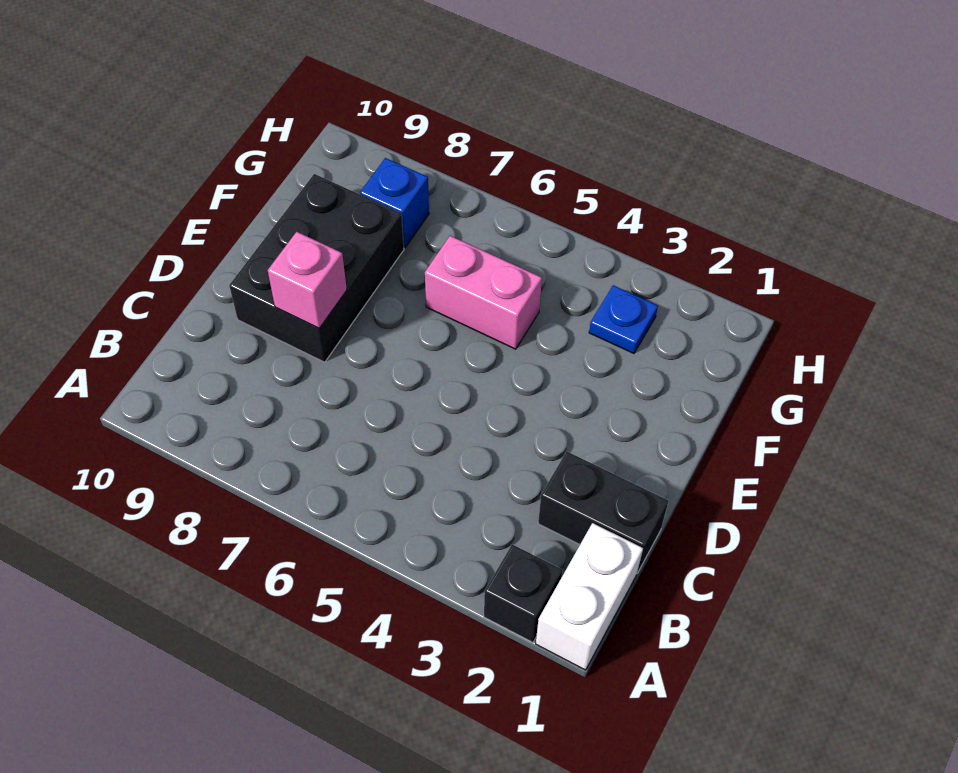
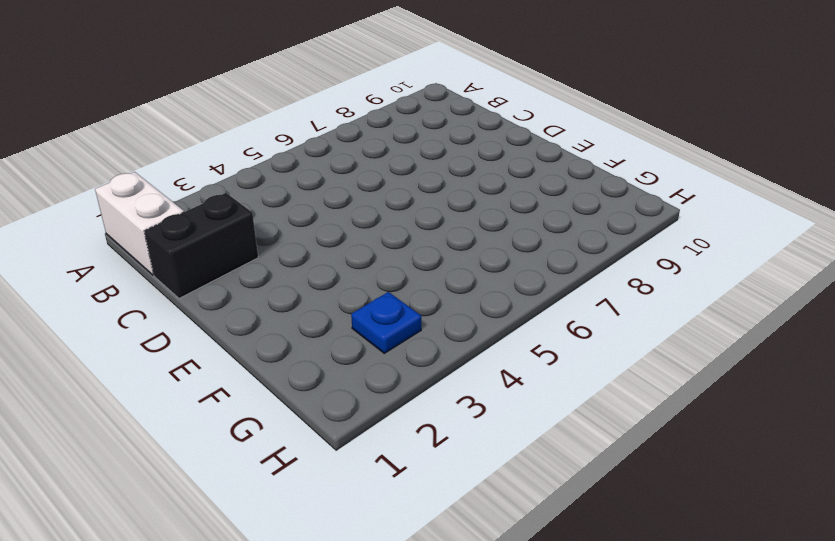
none -> black 1x1 brick [484,544,563,643]
none -> black 2x3 brick [229,174,404,362]

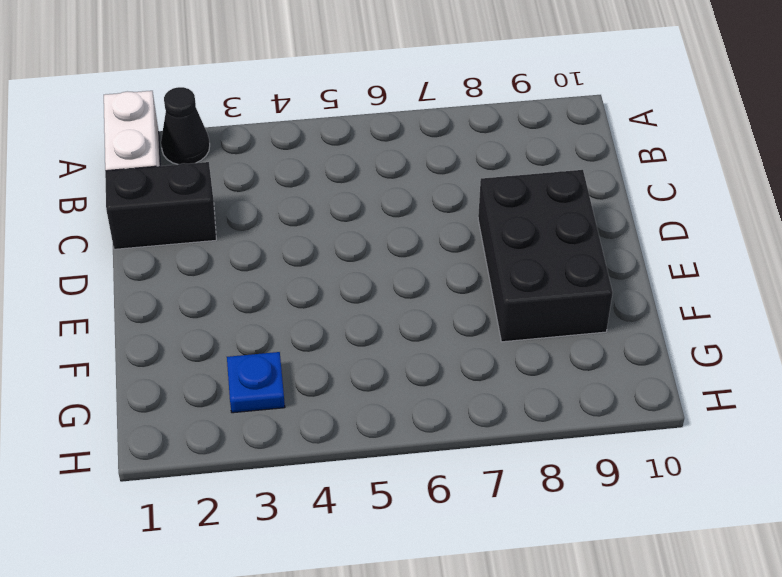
black 1x1 cone [161,87,210,164] -> black 1x1 brick [484,544,563,643]
none -> pink 1x2 brick [425,236,542,349]
none -> blue 1x1 brick [360,158,429,248]

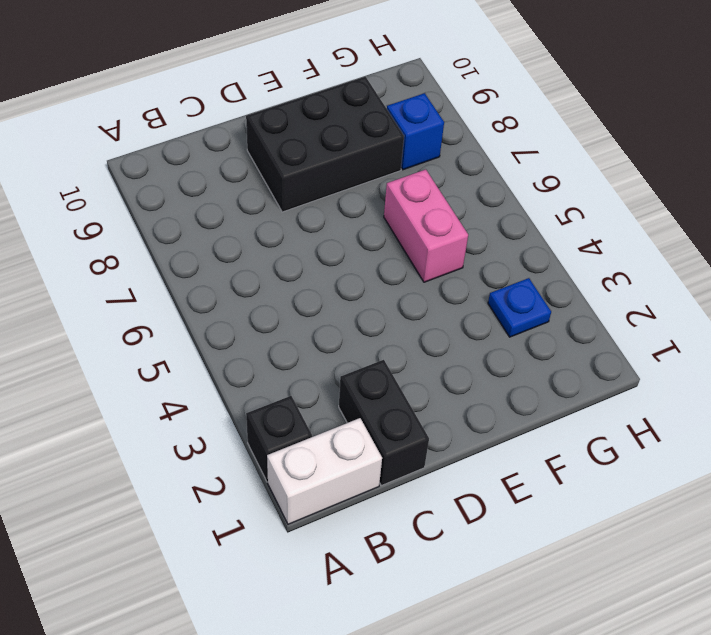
none -> pink 1x1 brick [268,232,347,328]

